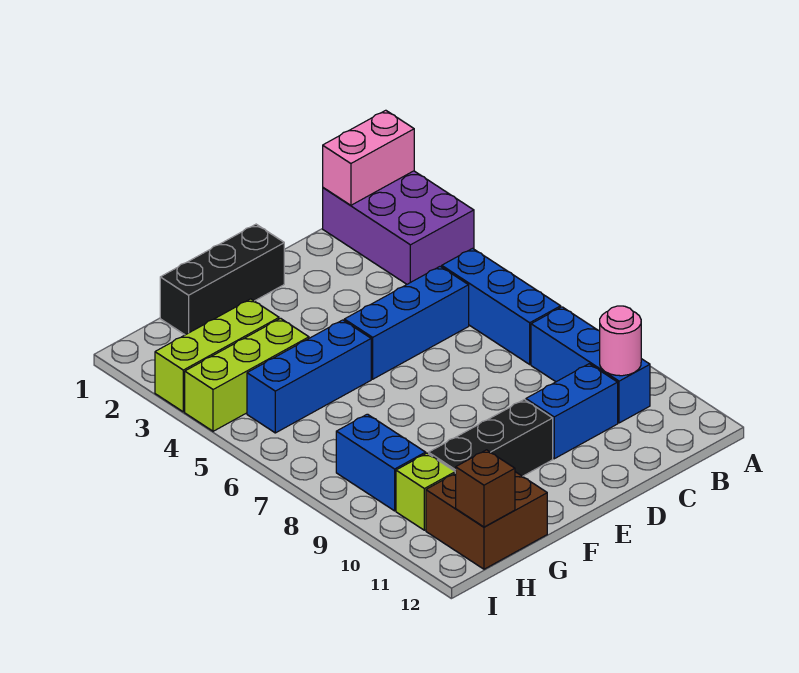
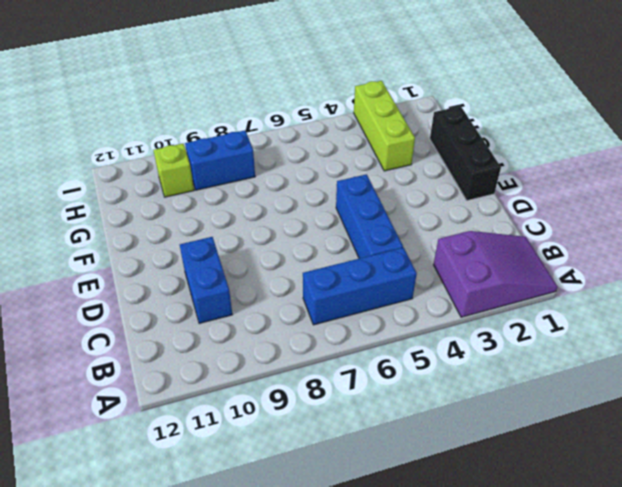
purple 2x3 slope [433,231,557,317] -> purple 2x3 brick [323,171,474,284]
none -> blue 1x3 brick [531,307,650,423]
none -> black 1x3 brick [429,400,553,476]
none -> blue 1x3 brick [247,320,371,433]

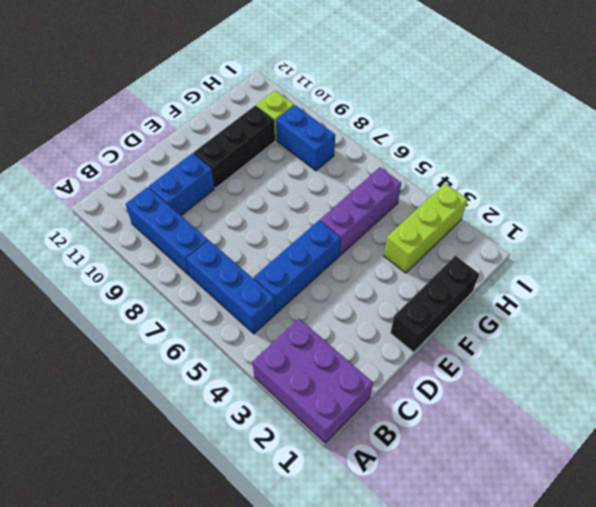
purple 1x3 brick [320,167,401,255] -> blue 1x3 brick [247,320,371,433]
none -> lime 1x3 brick [185,318,309,431]
none -> brown 2x2 brick [426,472,547,569]
none -> pink 1x2 brick [323,110,414,205]

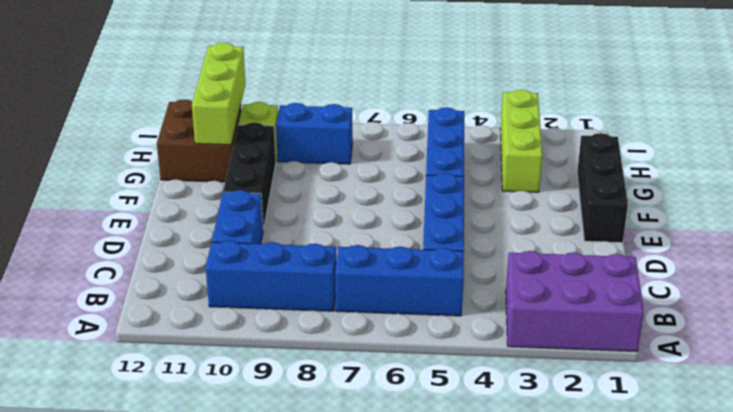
lime 1x3 brick [192,43,246,145] -> lime 1x3 brick moved to [185,318,309,431]
none -> pink 1x2 brick [323,110,414,205]
none -> pink 1x1 round brick [600,306,641,376]
none -> brown 1x1 brick [456,450,515,527]

